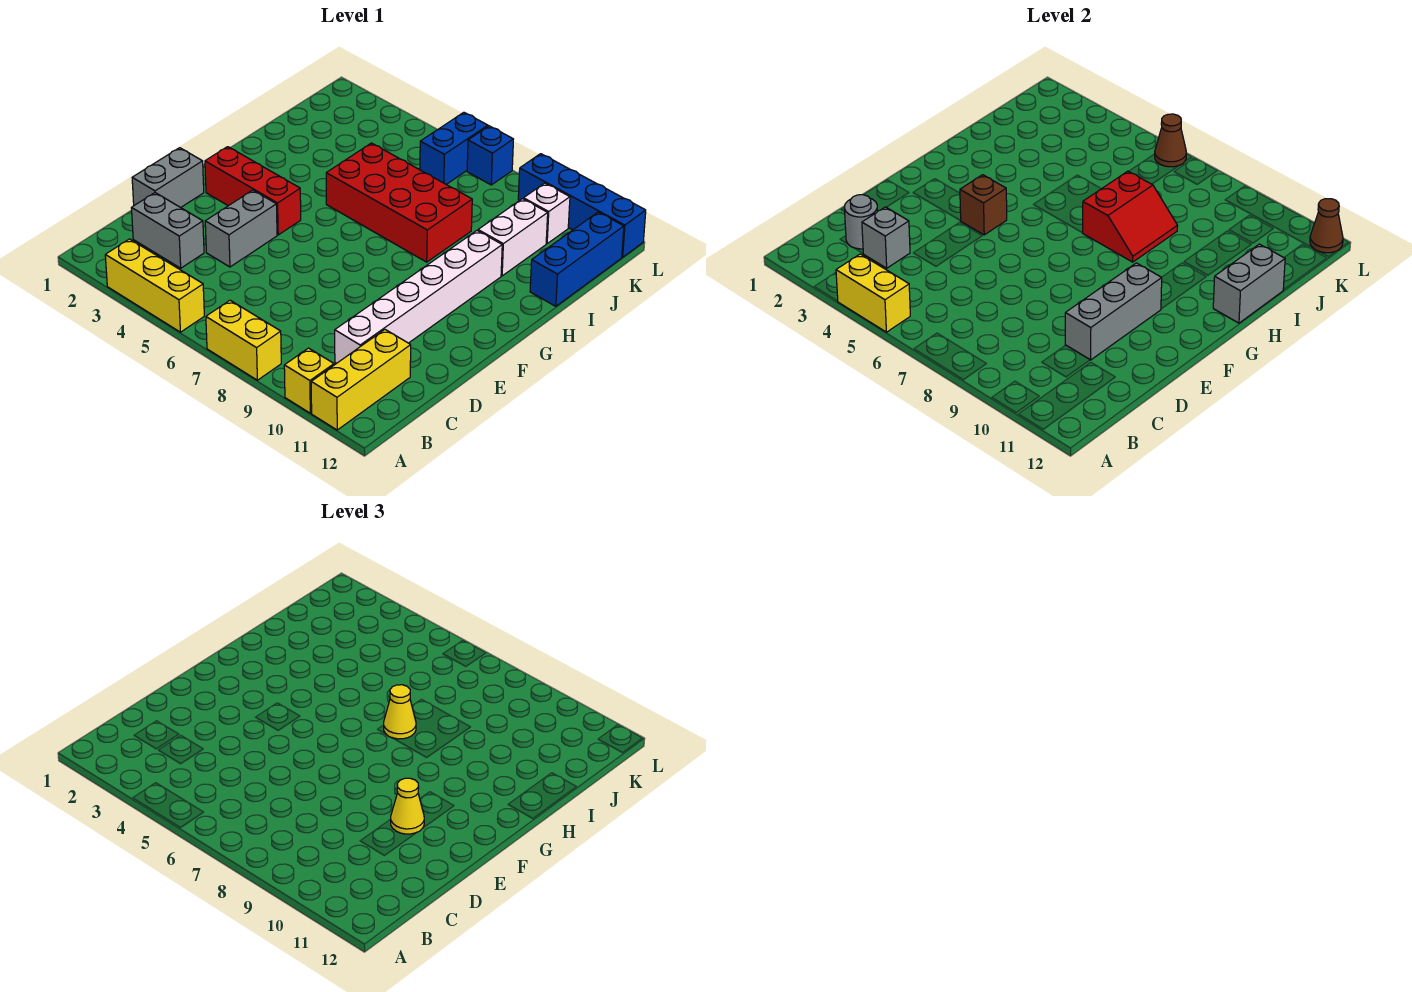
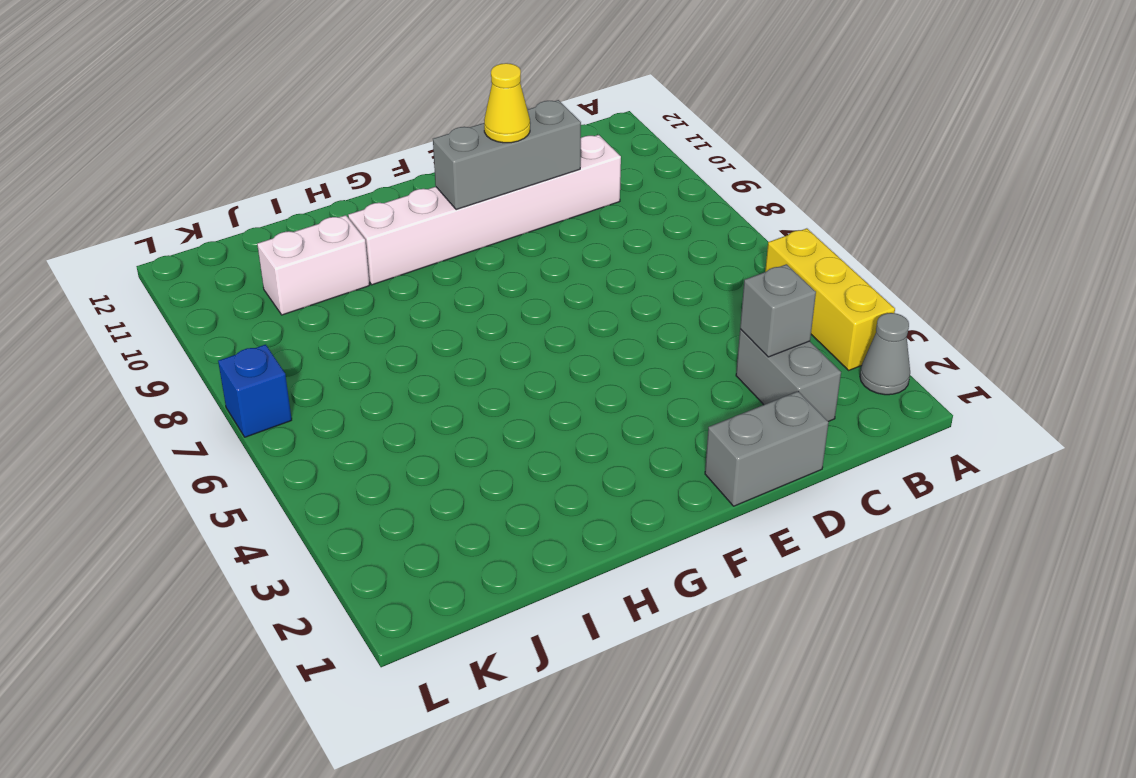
grey 1x1 cone [860,313,910,395] -> none
none -> yellow 1x2 brick [206,300,281,380]
none -> yellow 1x1 brick [284,348,334,413]
none -> yellow 1x3 brick [311,330,411,430]

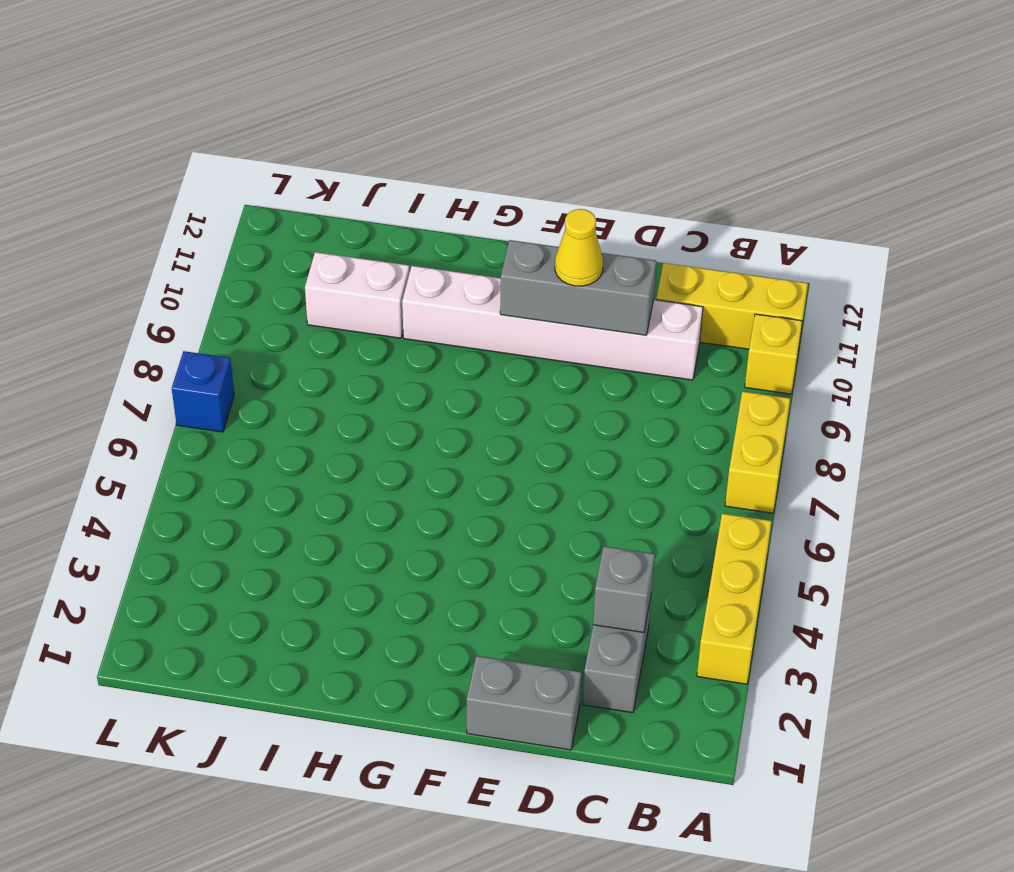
none -> grey 1x2 brick [205,190,277,267]
none -> red 1x3 brick [205,147,301,235]
none -> red 2x4 brick [326,143,472,262]

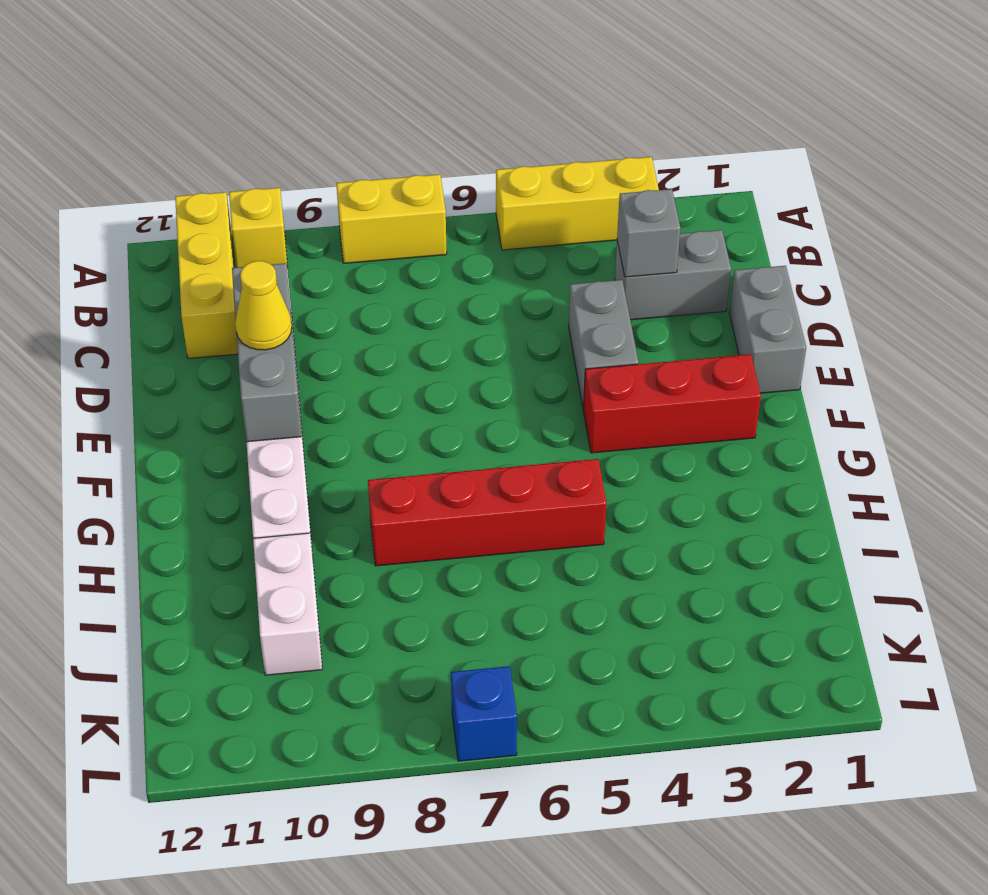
red 1x4 brick [368,459,606,566] -> red 2x4 brick [326,143,472,262]
none -> blue 1x3 brick [530,212,624,306]
none -> blue 1x2 brick [420,112,488,185]
none -> white 1x1 brick [523,183,570,243]

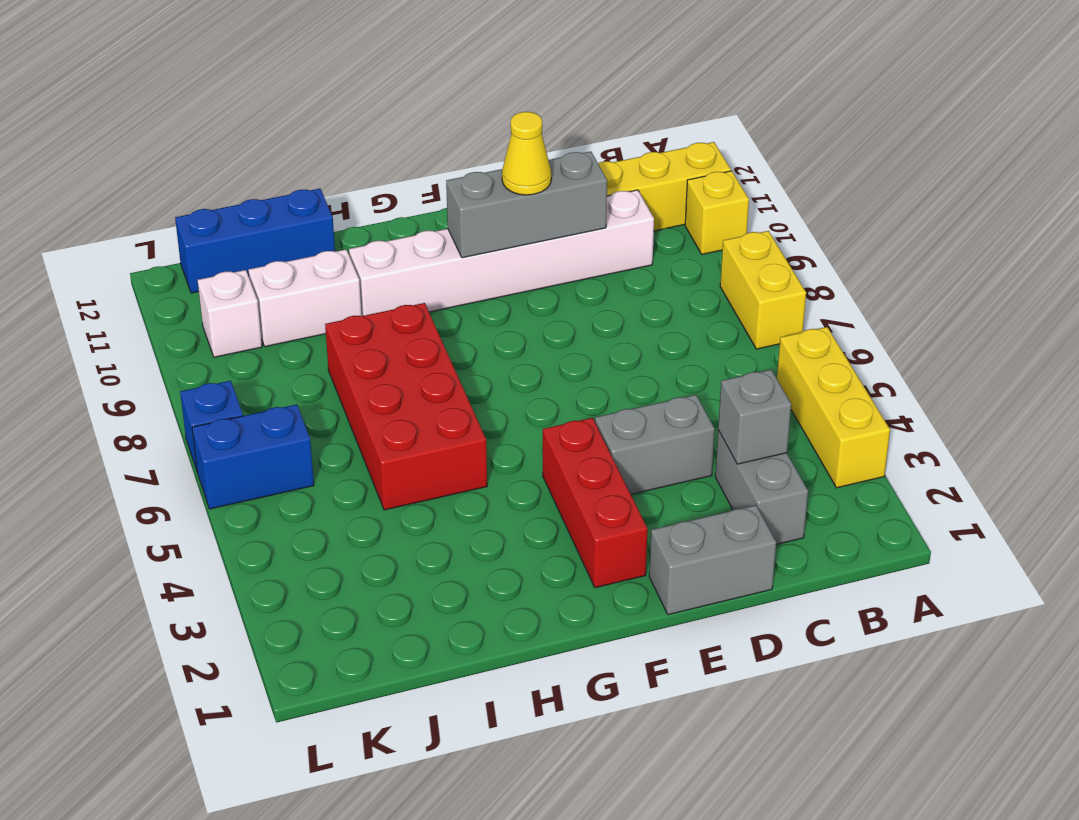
none -> blue 1x4 brick [518,154,646,257]
none -> yellow 1x2 brick [836,254,910,332]
none -> grey 1x1 round brick [844,195,877,249]

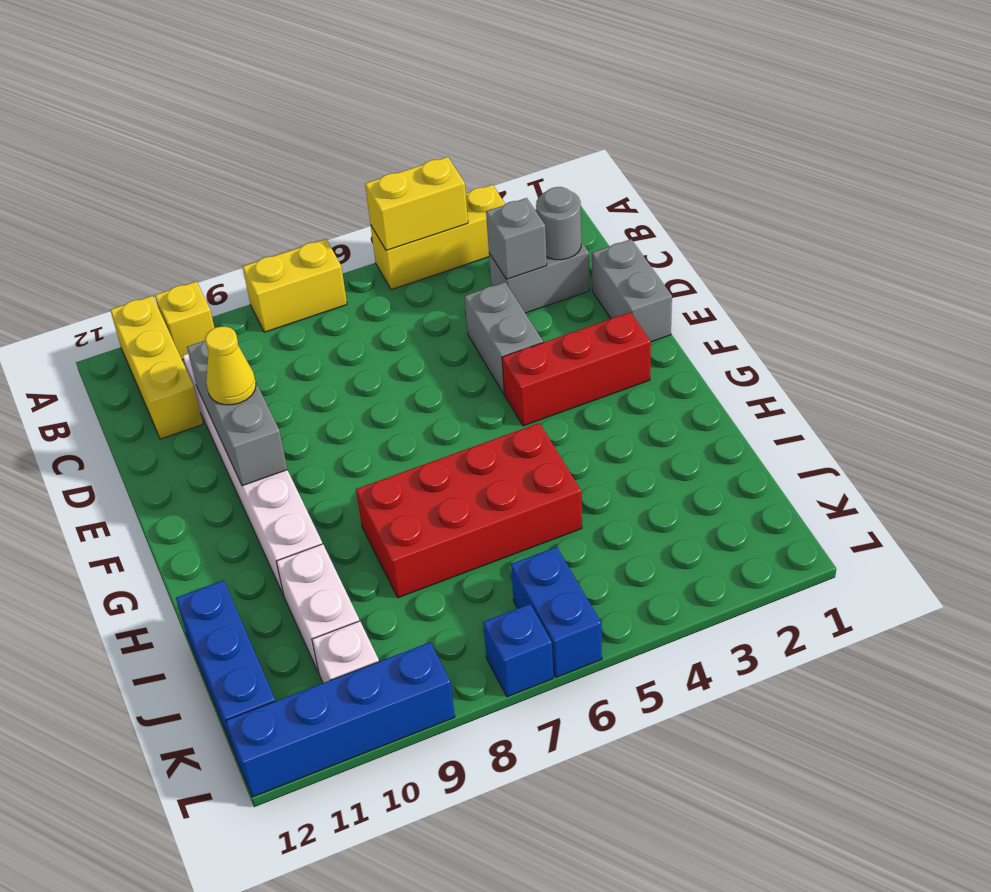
none -> brown 1x1 brick [960,175,1007,235]
none -> red 2x2 slope [1083,171,1178,262]
none -> grey 1x2 brick [1213,244,1285,323]

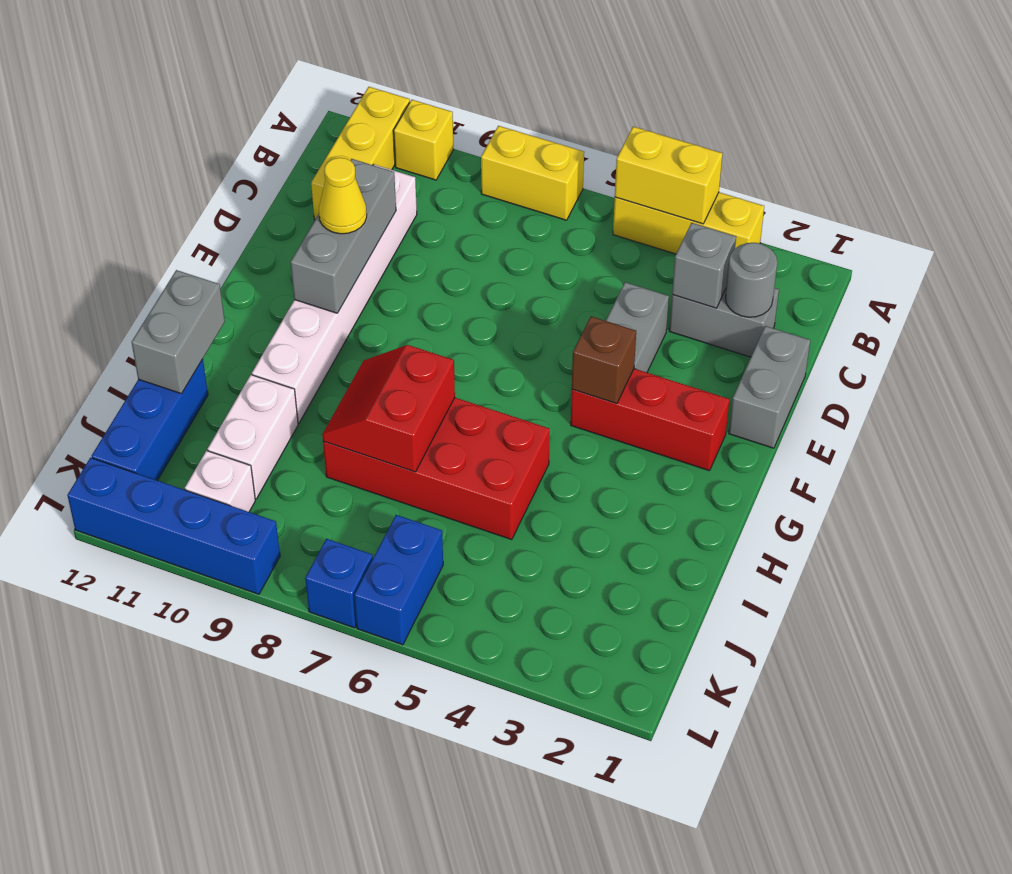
none -> brown 1x1 cone [1155,114,1186,167]
none -> brown 1x1 cone [1310,199,1343,253]
none -> yellow 1x1 cone [384,685,416,739]

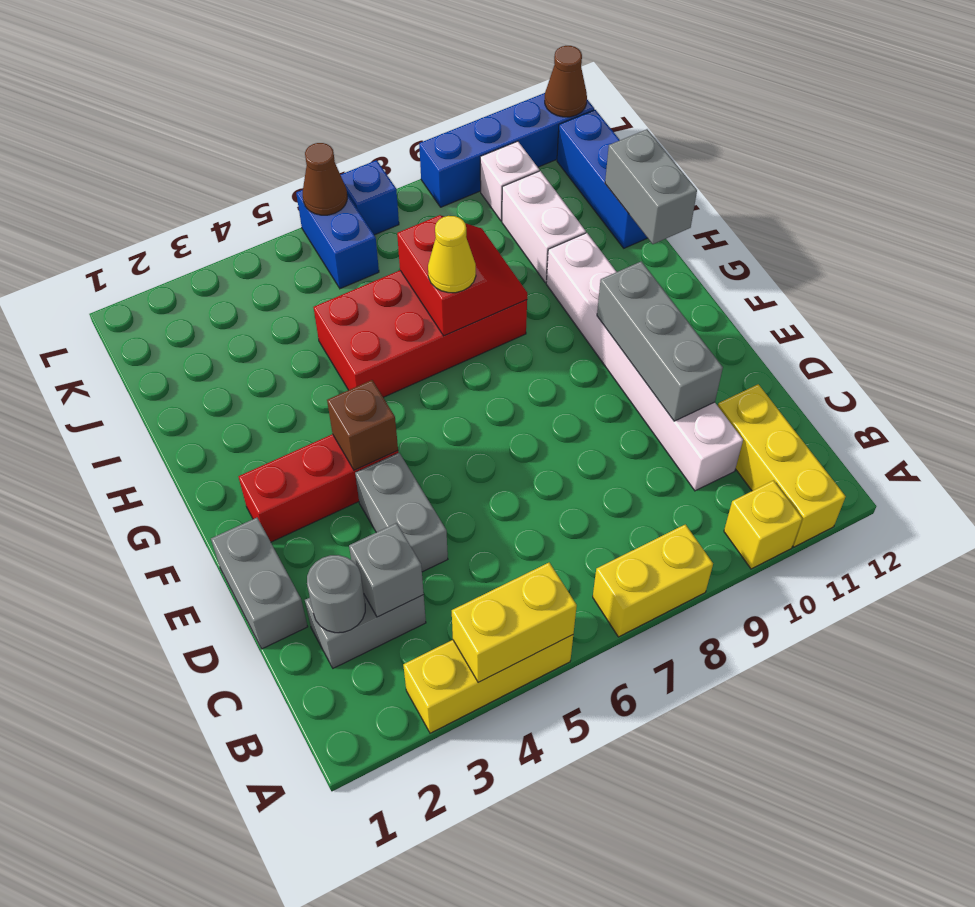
none -> yellow 1x1 cone [391,778,424,834]

